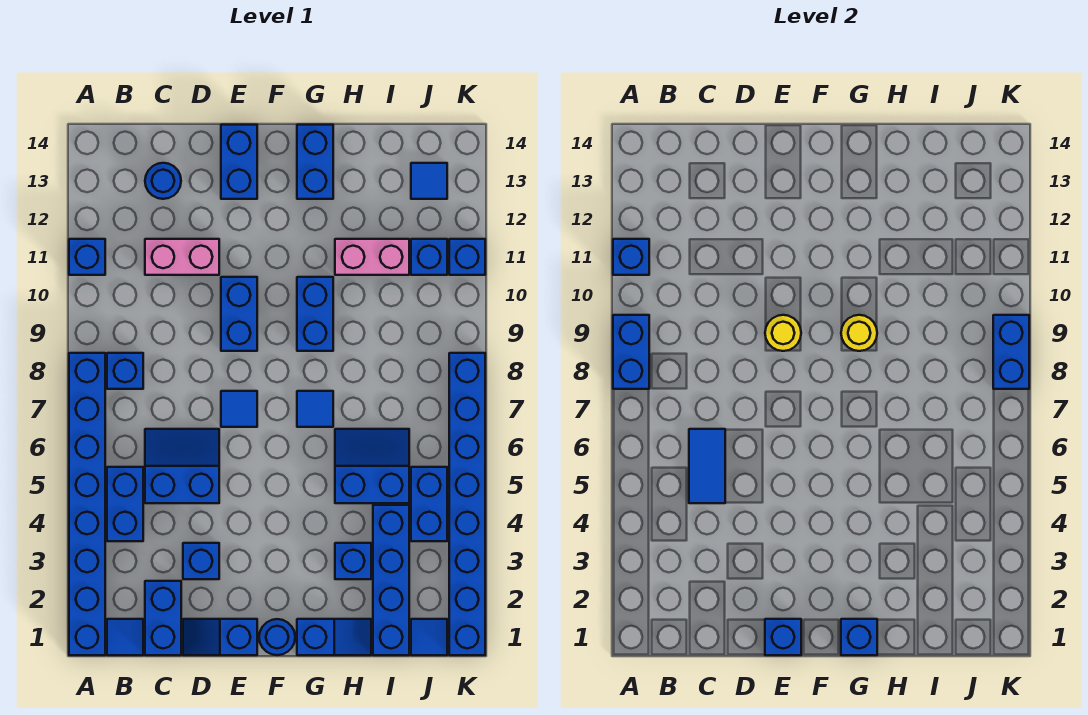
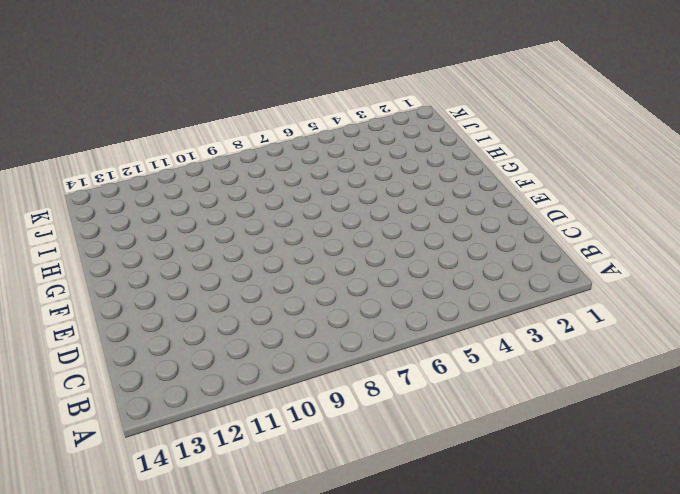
none -> blue 1x8 brick [69,353,105,655]
none -> blue 1x1 brick [69,239,105,275]
none -> blue 1x1 tile [107,619,143,655]
none -> blue 1x2 brick [107,467,143,541]

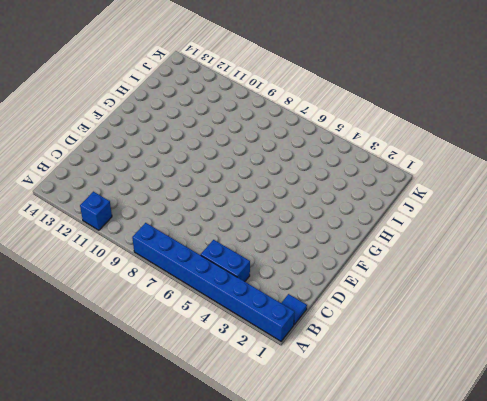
none -> blue 1x1 brick [107,353,143,389]
none -> blue 1x2 brick [145,581,181,655]
none -> blue 2x2 slope [145,429,219,503]
none -> pink 1x2 brick [145,239,219,275]

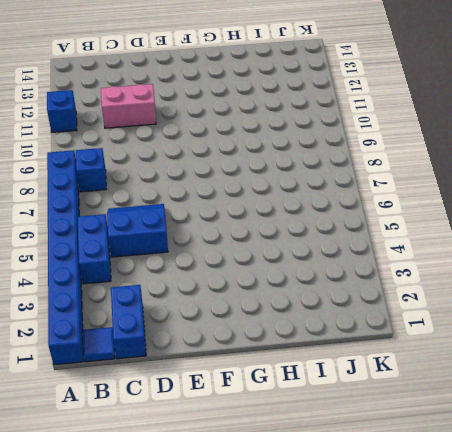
none -> blue 1x1 round brick [145,163,181,199]
none -> blue 1x2 slope [183,619,257,655]
none -> blue 1x1 brick [183,543,219,579]
none -> blue 1x1 tile [221,391,257,427]

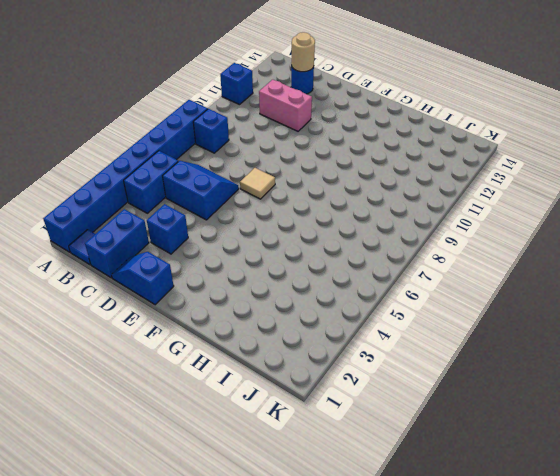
tan 1x1 round brick [291,32,315,72] -> none
tan 1x1 tile [240,168,275,199] -> blue 1x1 tile [221,391,257,427]
none -> blue 1x2 brick [221,277,257,351]
none -> blue 1x2 brick [221,125,257,199]
none -> blue 1x1 round brick [259,619,295,655]
none -> blue 1x2 slope [297,619,371,655]

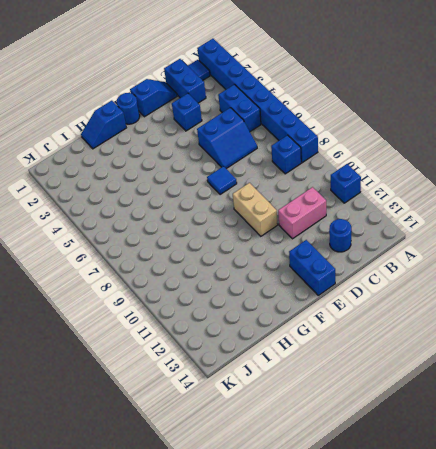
tan 1x2 brick [233,183,278,236] -> blue 1x2 brick [221,277,257,351]
none -> blue 1x1 tile [297,391,333,427]
none -> blue 1x2 brick [297,277,333,351]
none -> blue 1x2 brick [297,125,333,199]
none -> blue 1x1 brick [335,543,371,579]

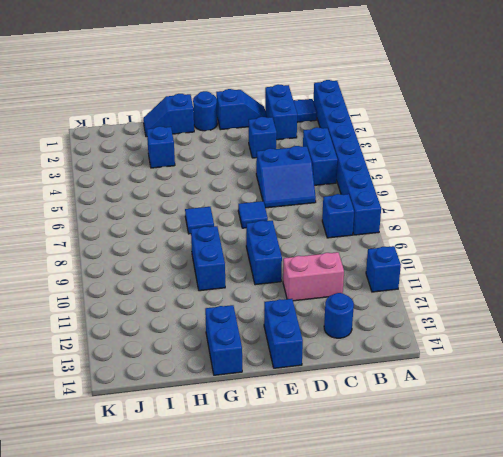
none -> blue 2x2 slope [335,429,409,503]
none -> pink 1x2 brick [335,239,409,275]
none -> blue 1x4 brick [373,505,409,655]
none -> blue 1x1 tile [411,619,447,655]

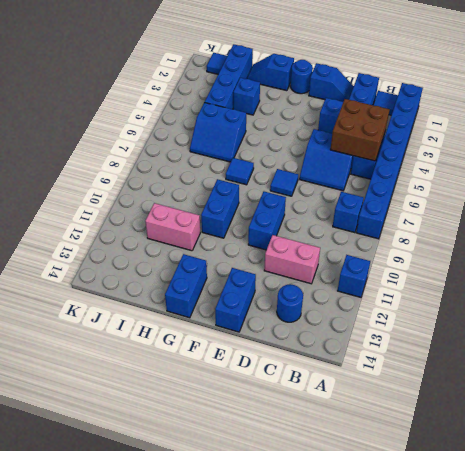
brown 2x2 brick [330,99,389,161] -> blue 1x2 tile [689,429,725,503]
none -> blue 1x2 brick [411,467,447,541]
none -> blue 1x1 brick [411,239,447,275]
none -> blue 1x1 tile [411,163,447,199]
none -> blue 1x8 brick [449,353,485,655]

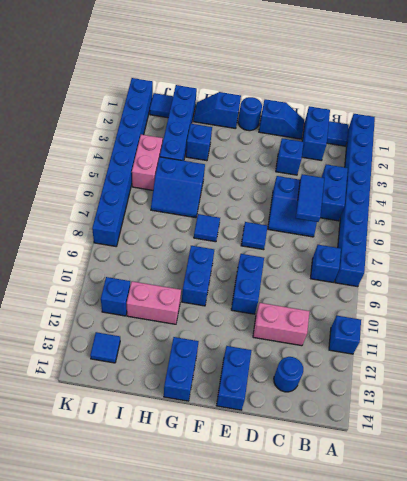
pink 1x2 brick [132,134,163,190] -> blue 1x2 brick [411,467,447,541]
none -> blue 1x1 brick [449,239,485,275]
none -> blue 1x2 brick [613,315,649,389]
none -> blue 1x1 brick [613,239,649,275]
none -> blue 1x1 brick [765,619,801,655]

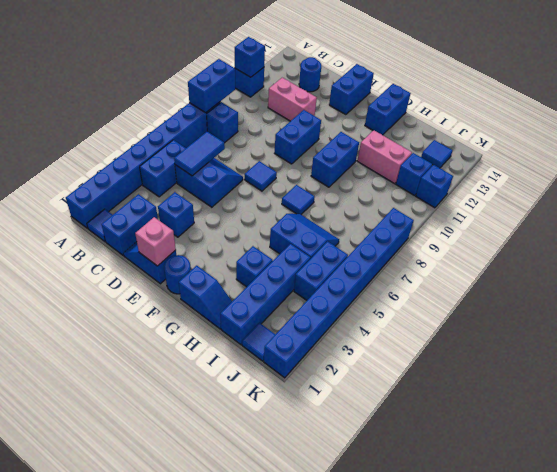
pink 1x1 brick [135,217,176,266] -> blue 1x1 brick [765,619,801,655]
none -> yellow 1x1 round brick [765,315,801,351]
none -> blue 1x1 brick [841,619,877,655]
none -> yellow 1x1 round brick [841,315,877,351]
none -> blue 1x2 brick [993,315,1029,389]

